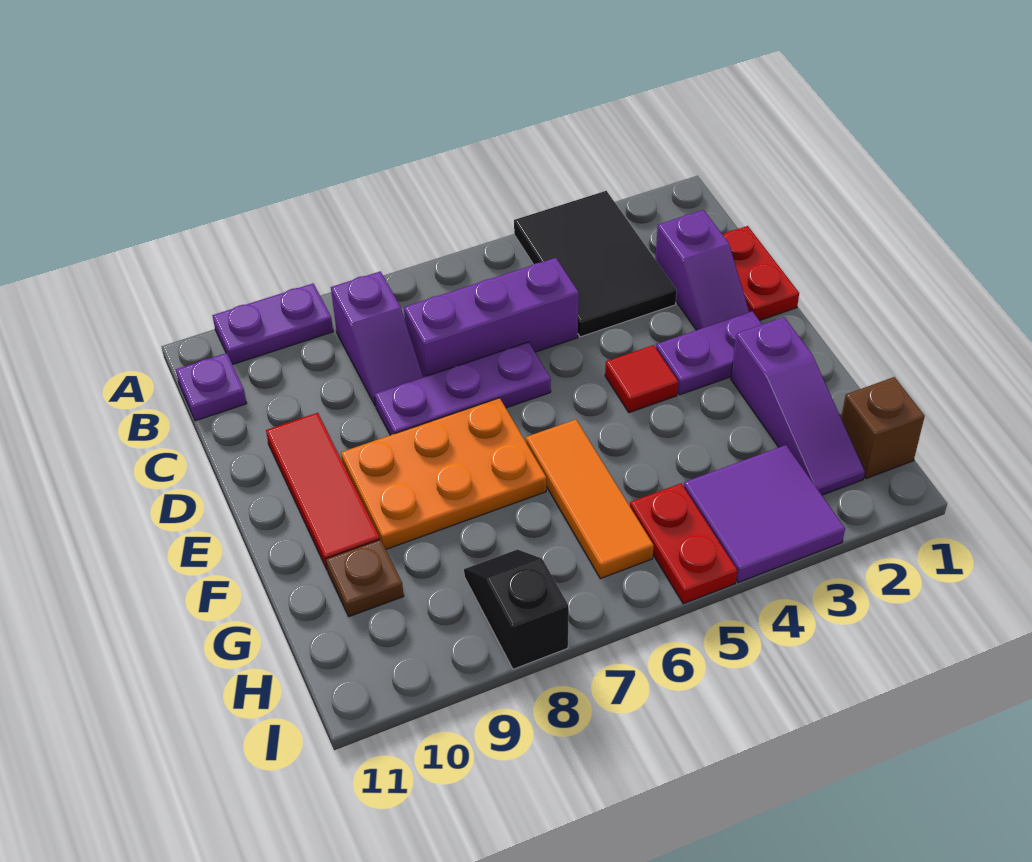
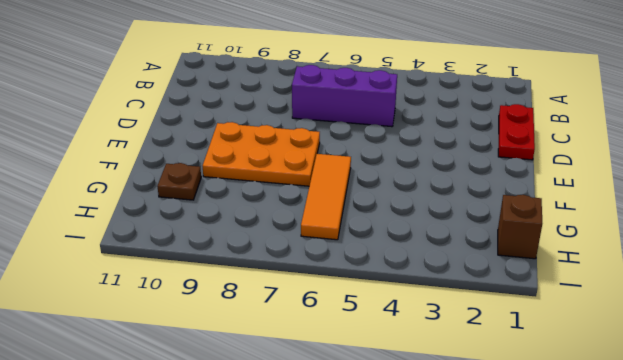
none -> black 2x3 tile [514,191,677,337]
none -> purple 1x2 plate [212,284,333,365]
none -> purple 1x2 slope [331,271,423,406]

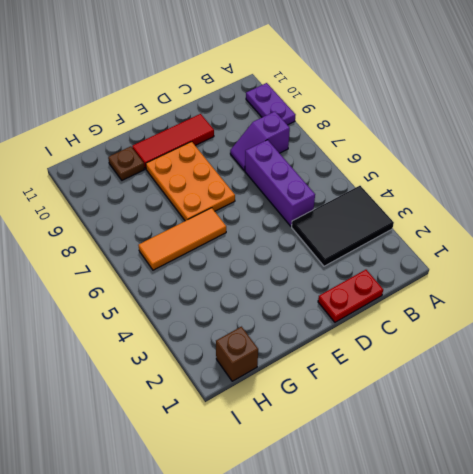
none -> purple 1x1 plate [176,353,247,421]
none -> purple 1x2 slope [655,210,749,330]
none -> purple 1x3 plate [375,342,551,435]

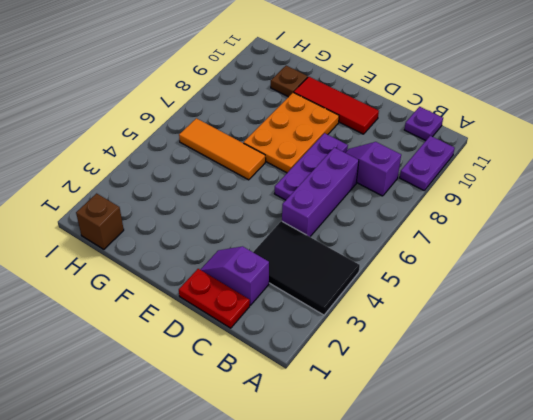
none -> purple 1x2 plate [656,311,762,395]
none -> red 1x1 tile [605,345,678,413]
none -> purple 1x3 slope [731,317,865,495]

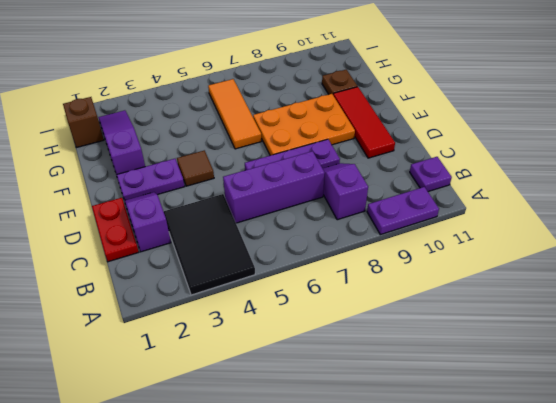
brown 1x1 tile [177,150,214,186] -> red 1x1 tile [605,345,678,413]
none -> purple 2x2 tile [684,445,845,583]
none -> red 1x2 plate [630,484,737,604]
none -> black 1x2 slope [464,549,569,669]

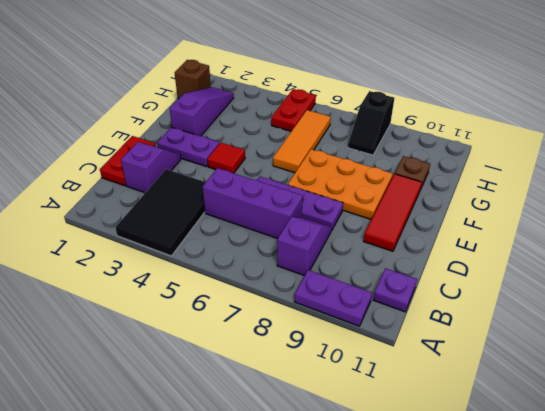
none -> purple 2x2 tile [684,445,845,583]

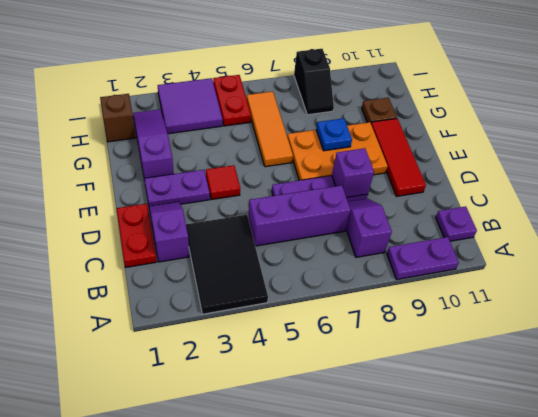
purple 1x1 brick [332,148,374,198] -> none
blue 1x1 plate [316,118,352,151] -> none

